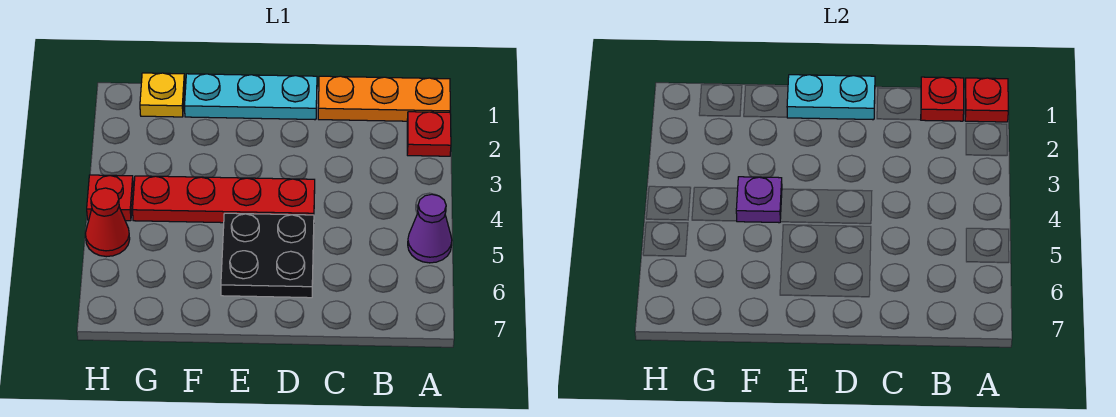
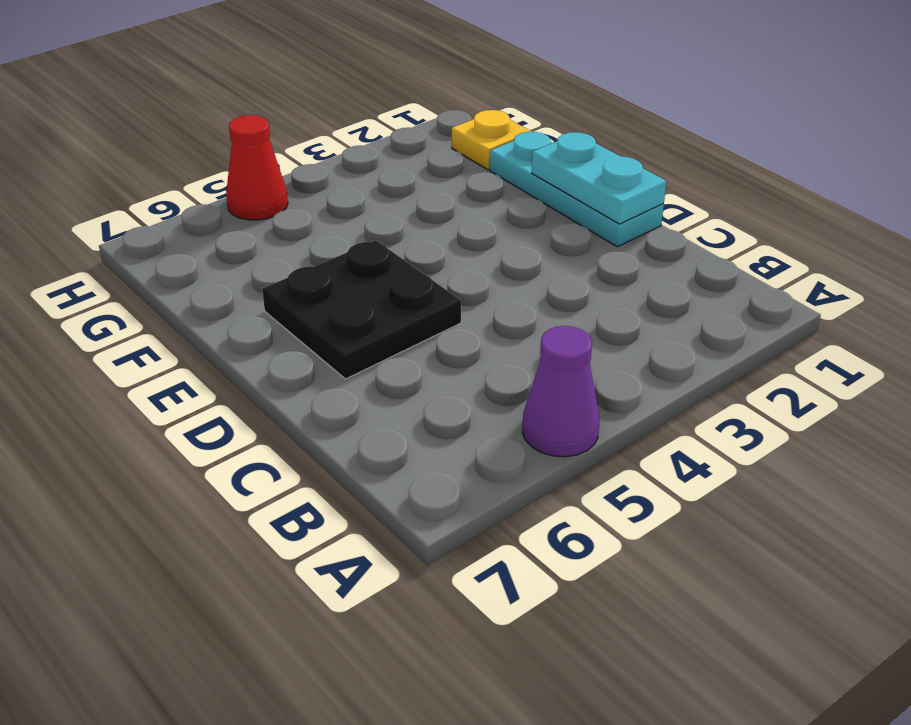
none -> orange 1x3 plate [318,76,450,121]
none -> red 1x1 plate [407,112,451,156]
none -> red 1x4 plate [133,176,315,223]

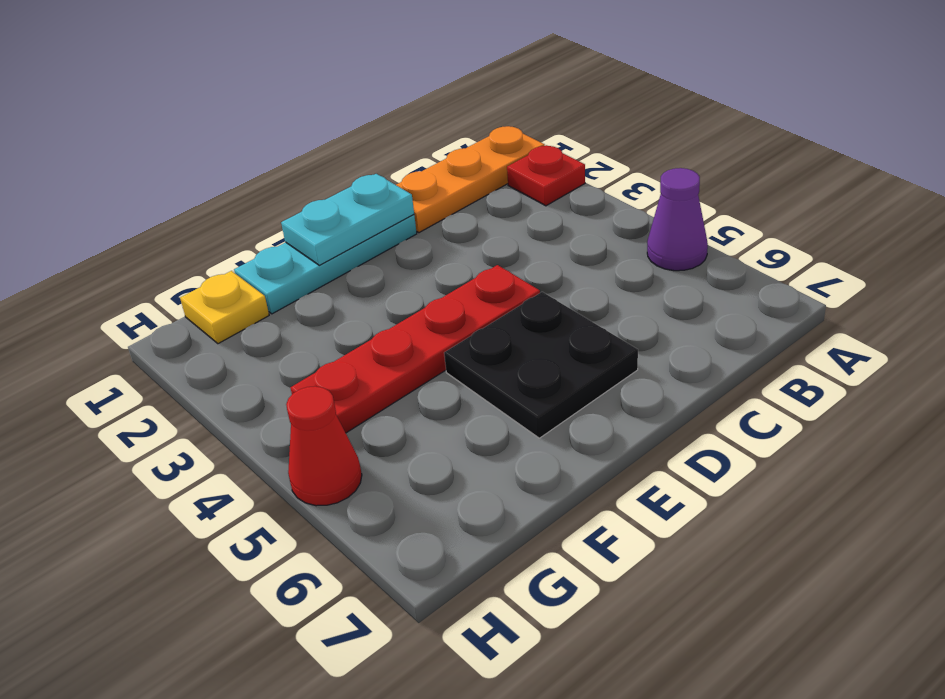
none -> red 1x1 plate [87,175,133,221]
none -> red 1x1 plate [965,78,1008,122]
none -> red 1x1 plate [921,77,964,121]

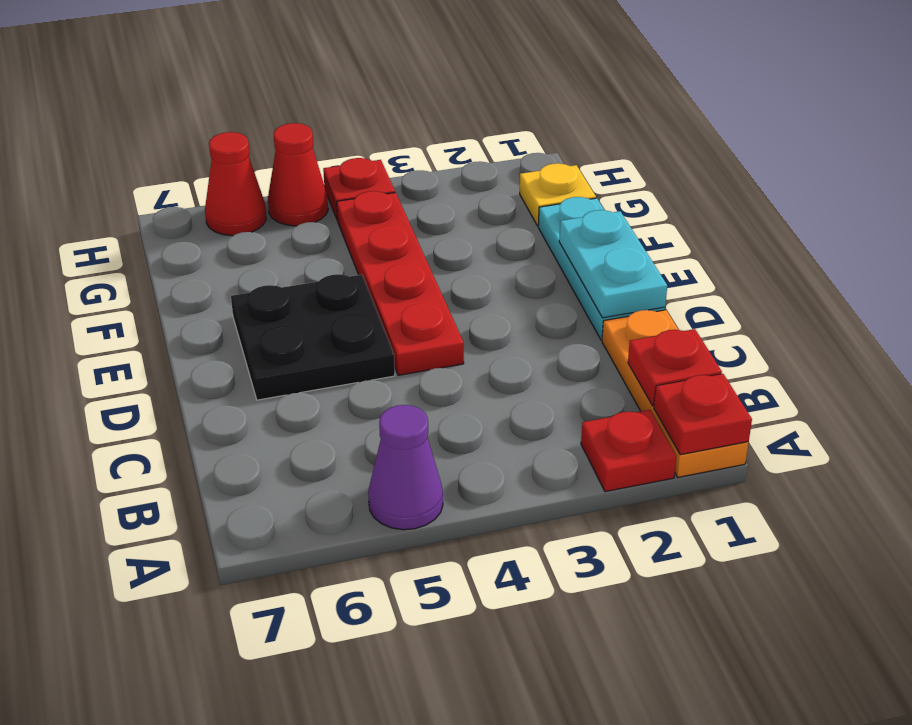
red 1x1 cone [205,132,266,236] -> none
none -> purple 1x1 plate [736,177,782,223]

